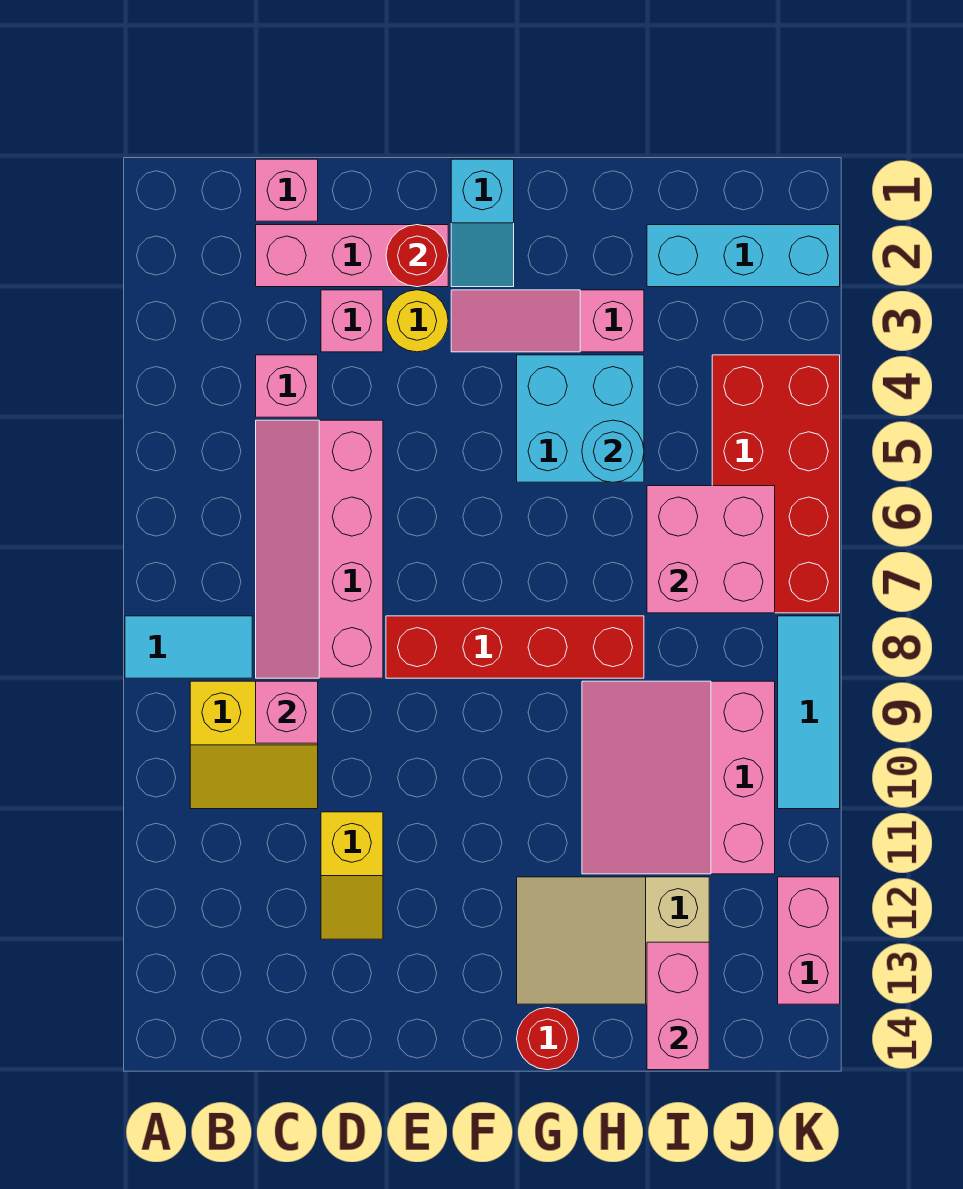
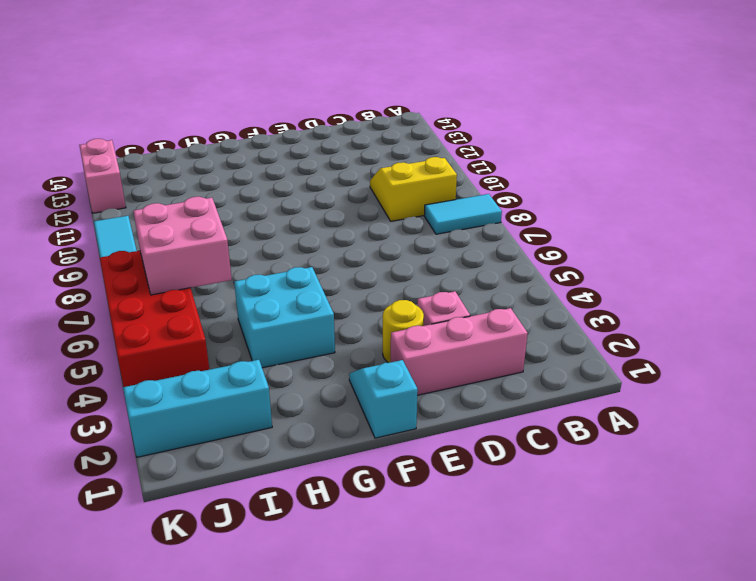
none -> pink 1x1 brick [256,159,318,221]
none -> pink 1x1 brick [256,355,318,417]
none -> pink 2x4 slope [256,420,383,678]

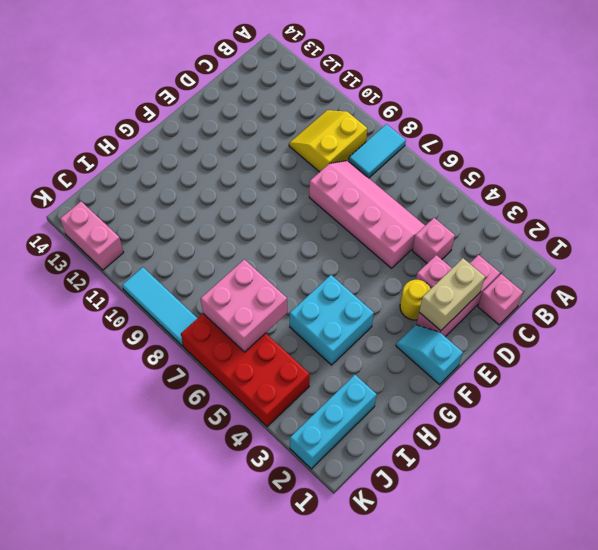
tan 1x2 brick [419,258,485,331] -> red 1x1 round brick [386,225,448,287]
none -> yellow 1x2 slope [321,812,383,939]
none -> red 1x4 brick [386,616,644,678]
none -> pink 1x3 slope [451,290,644,352]

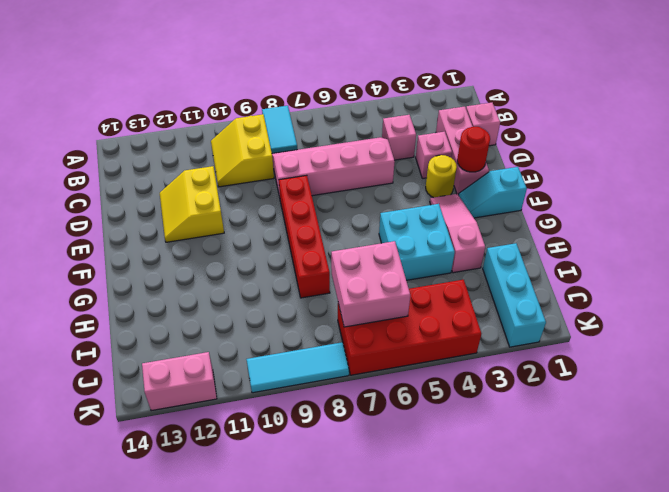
yellow 2x2 slope [160,166,224,242] -> yellow 1x2 slope [321,812,383,939]
none -> tan 2x3 slope [517,877,709,1004]
none -> red 1x1 round brick [517,1008,579,1070]
none -> pink 3x3 slope [582,681,775,874]

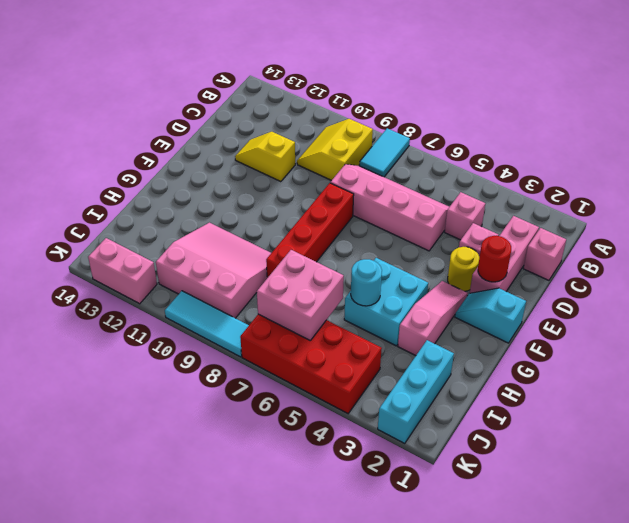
none -> tan 2x3 slope [517,877,709,1004]
none -> red 1x1 round brick [517,1008,579,1070]
none -> pink 1x1 brick [256,681,318,743]

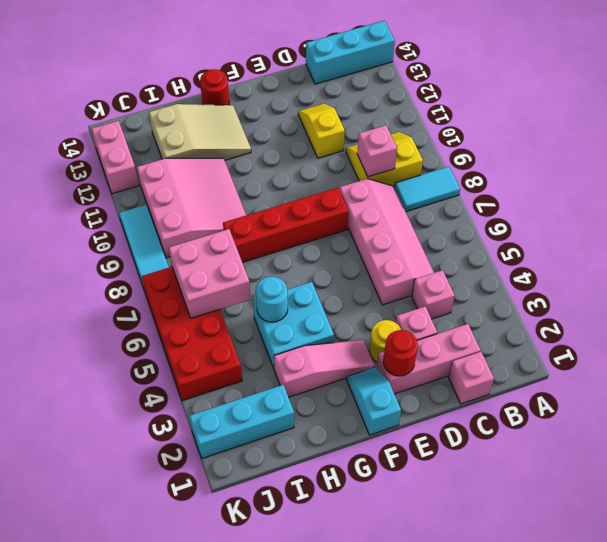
cyan 1x3 brick [306,21,395,84] -> none
none -> pink 1x2 brick [647,942,709,1070]

